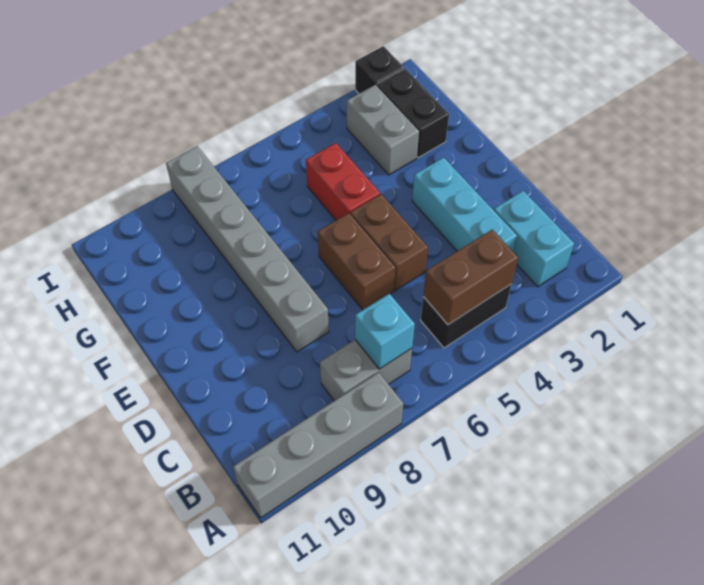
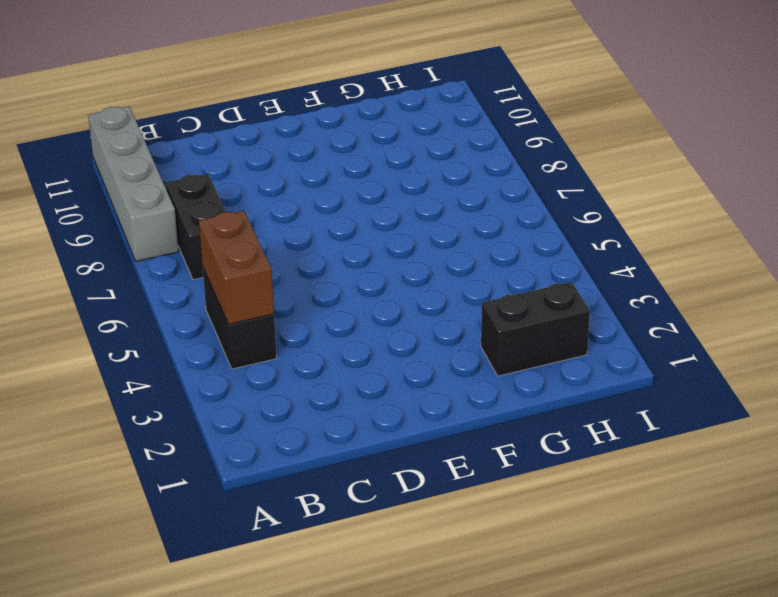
black 1x2 brick [166,174,226,280] -> grey 1x2 brick [320,340,412,401]
none -> cyan 1x2 brick [494,191,574,287]
none -> cyan 1x3 brick [412,157,517,251]
none -> brown 1x2 brick [351,194,428,290]

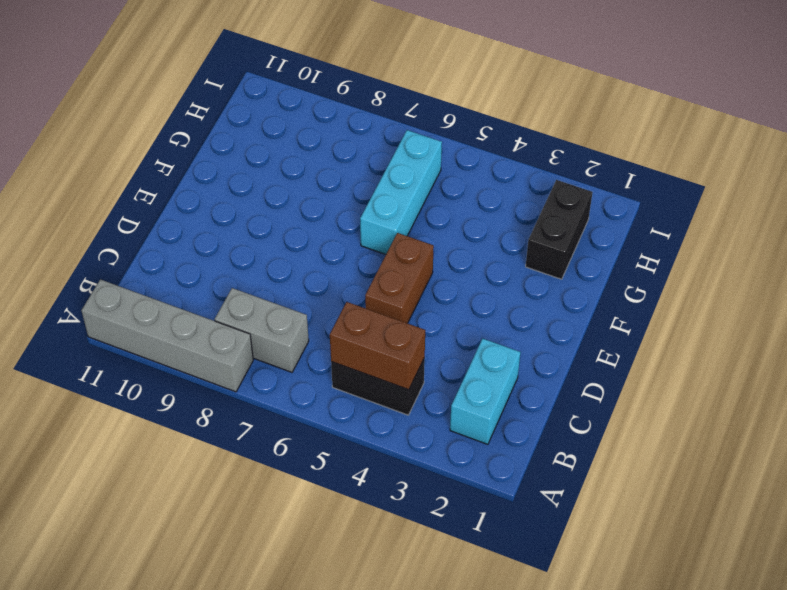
cyan 1x3 brick [360,130,442,254] -> cyan 1x3 brick moved to [412,157,517,251]
none -> brown 1x2 brick [318,213,395,310]
none -> grey 1x6 brick [166,146,329,352]
none -> red 1x2 brick [306,143,380,220]

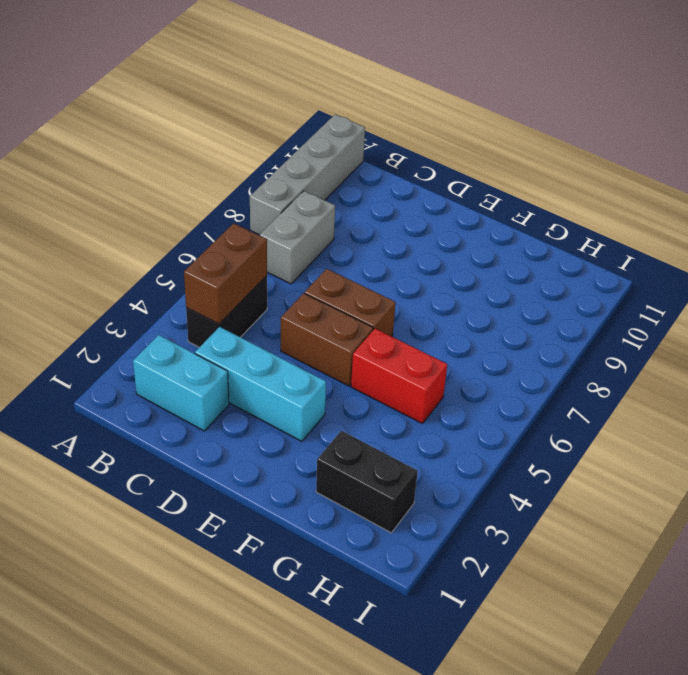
none -> grey 1x6 brick [166,146,329,352]
none -> grey 1x2 brick [347,85,419,175]
none -> black 1x1 brick [355,46,404,93]

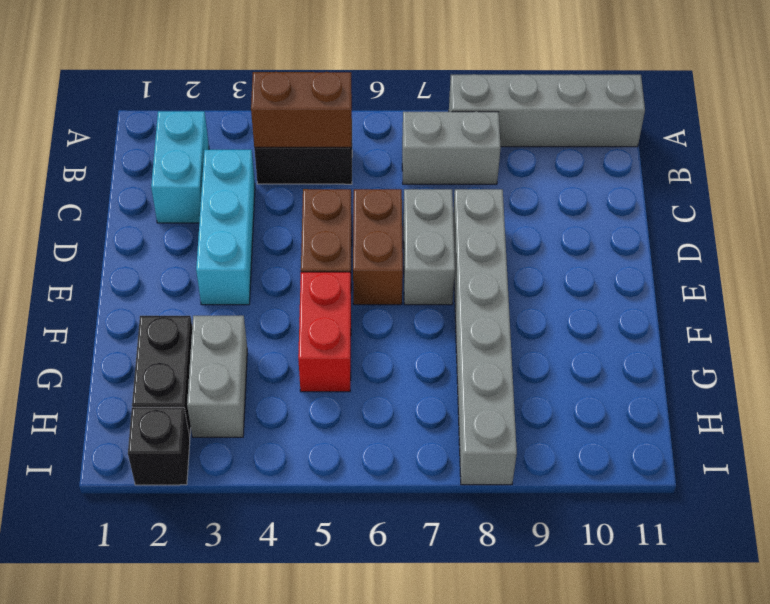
grey 1x2 brick [403,189,455,305] -> none
none -> cyan 1x1 brick [355,294,415,369]

